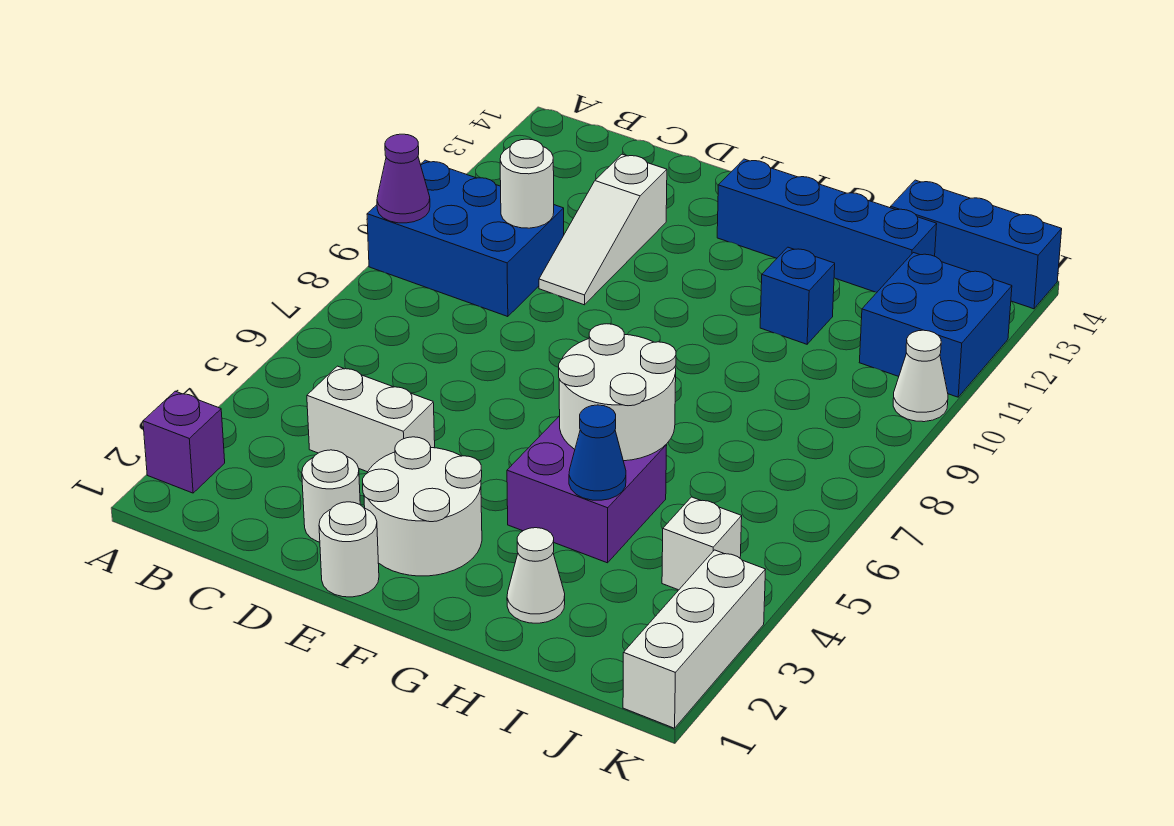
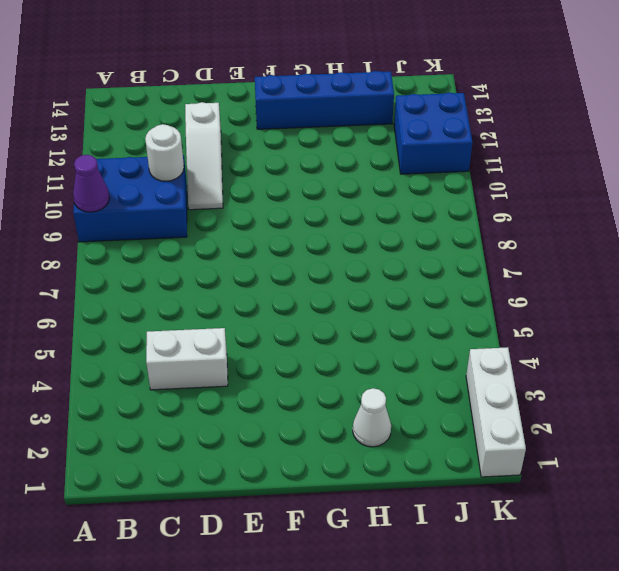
none -> purple 1x1 brick [143,391,225,493]
none -> white 1x1 round brick [302,450,360,542]
none -> white 1x1 round brick [319,502,379,597]

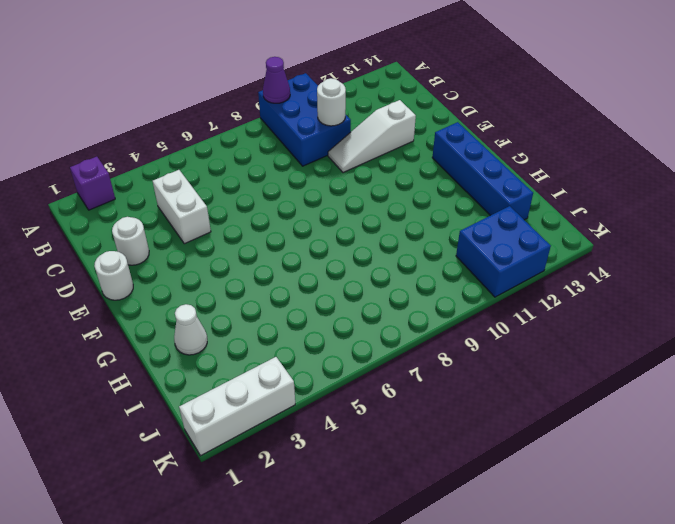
none -> white 2x2 round brick [363,437,482,576]
none -> purple 2x2 brick [507,416,667,563]
none -> blue 1x1 brick [760,247,835,344]

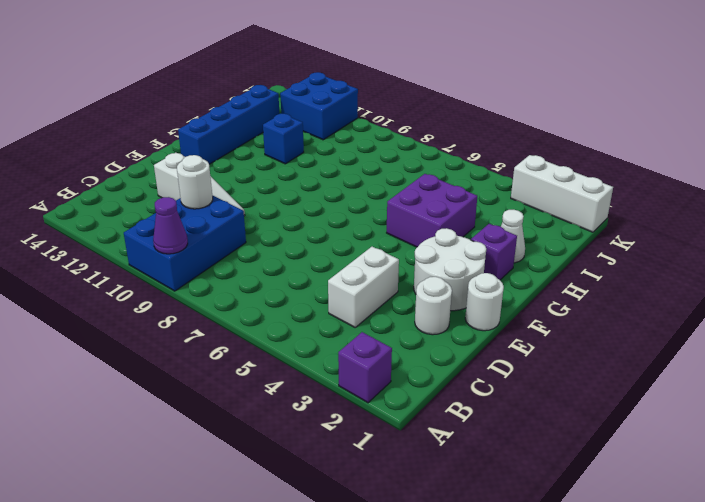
purple 1x1 brick [471,224,517,280] -> none
none -> blue 1x3 brick [891,180,1062,309]
none -> white 1x1 brick [662,497,742,590]
none -> white 1x1 cone [893,330,948,422]

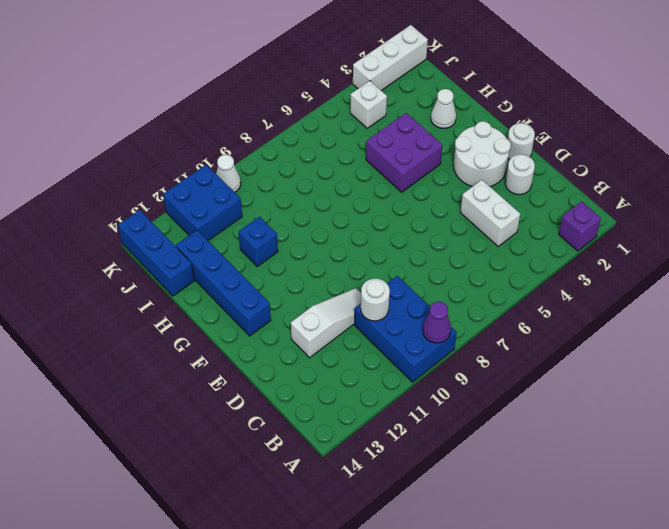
none -> white 2x2 round brick [559,324,676,461]
none -> blue 1x1 cone [569,405,626,500]

